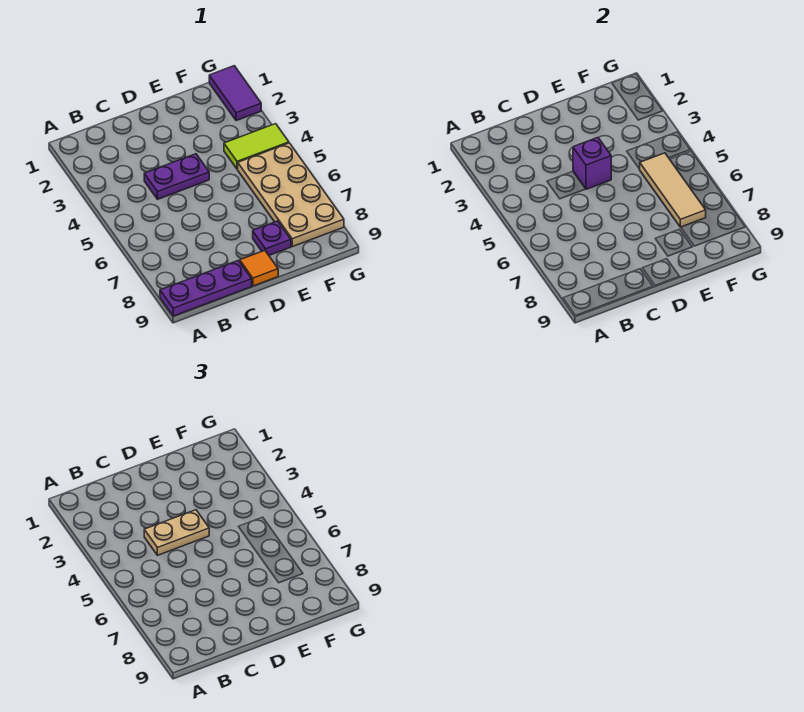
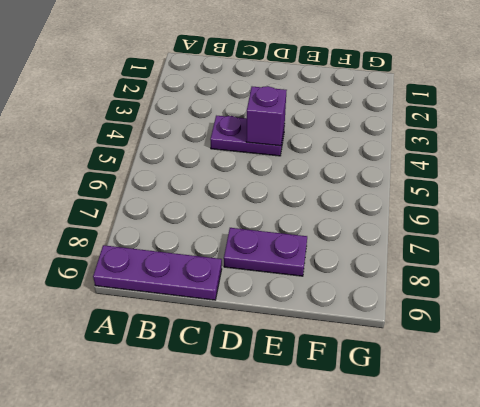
purple 1x2 plate [224,228,307,276] -> purple 1x1 plate [253,221,291,255]
none -> orange 1x1 tile [240,251,278,286]
none -> lime 1x2 tile [224,124,289,169]

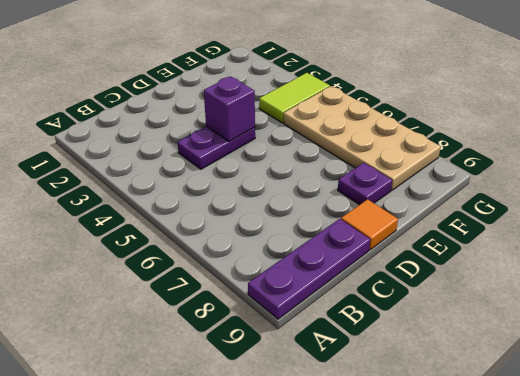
none -> purple 1x2 tile [209,66,261,121]
none -> tan 1x3 tile [640,153,706,227]

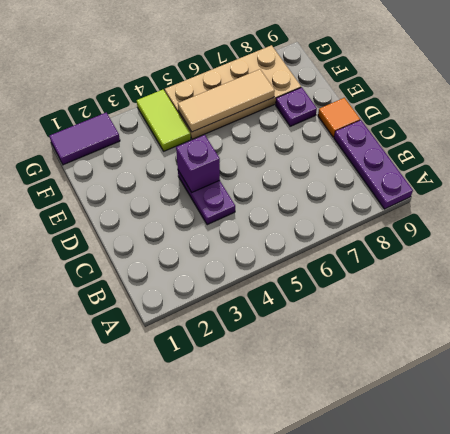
none -> tan 1x2 plate [144,510,209,555]

